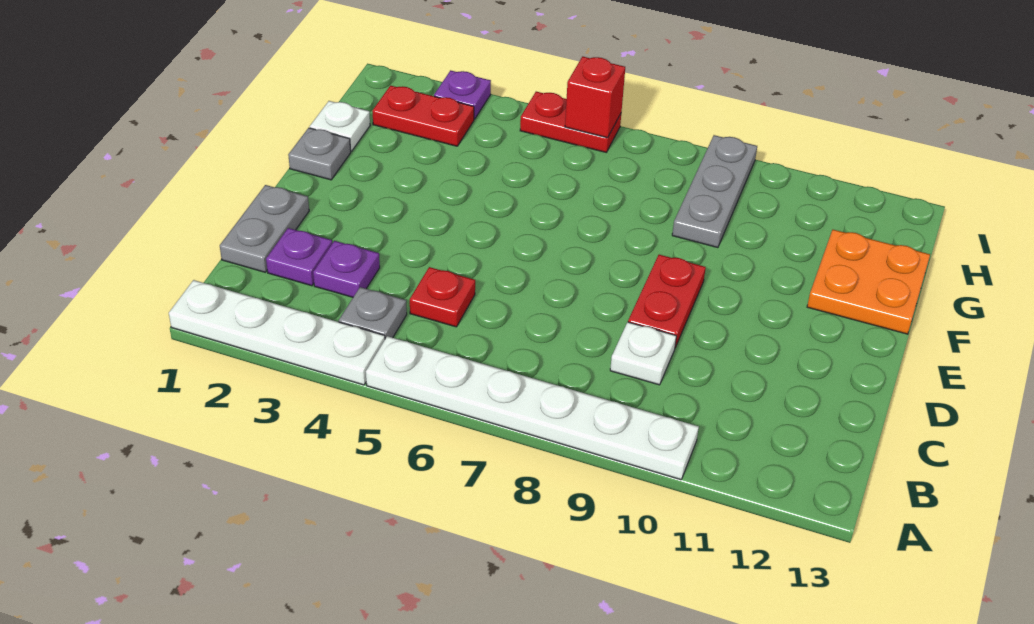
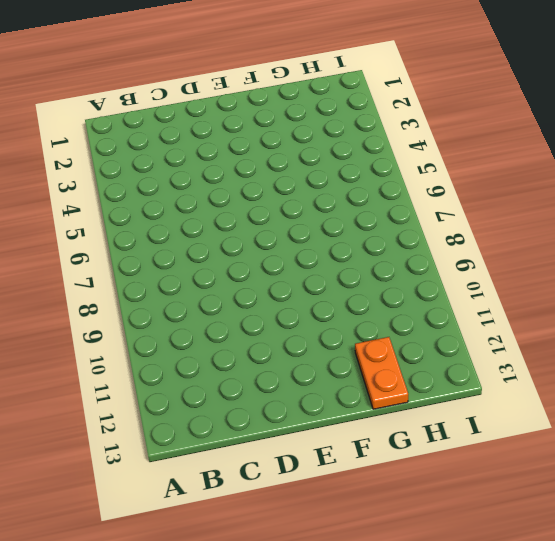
orange 1x2 plate [355,337,408,409] -> orange 2x2 plate [807,230,930,334]
none -> white 1x4 plate [169,280,385,385]
none -> white 1x6 plate [366,336,699,480]
none -> grey 1x1 plate [339,287,407,339]

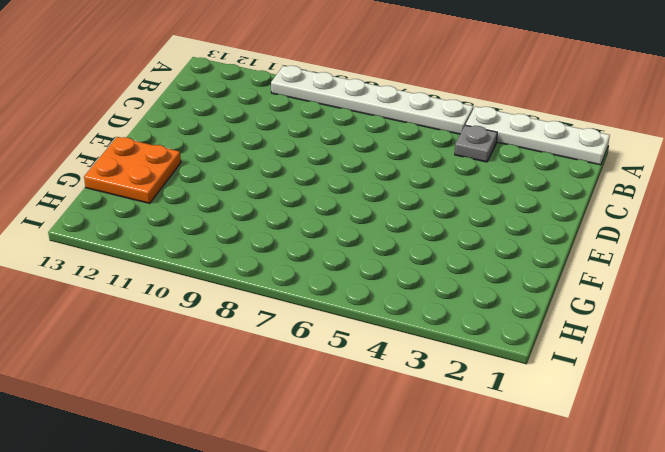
none -> grey 1x2 plate [220,185,309,272]
none -> purple 1x1 plate [266,228,332,286]
none -> purple 1x1 plate [313,241,380,297]

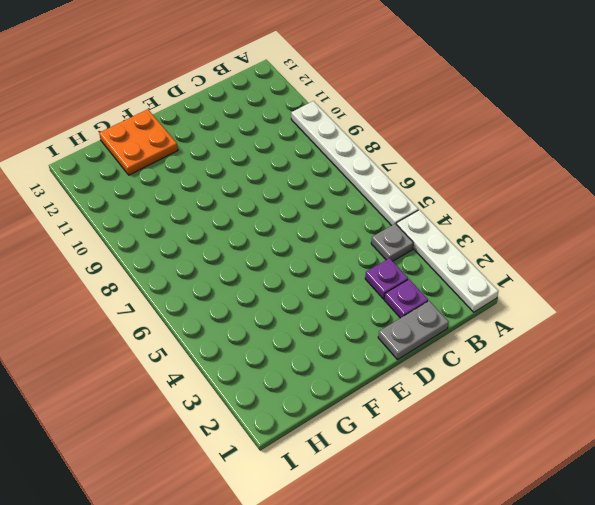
none -> red 1x1 plate [410,267,475,327]
none -> white 1x1 plate [610,322,676,385]
none -> red 1x2 plate [628,255,706,347]

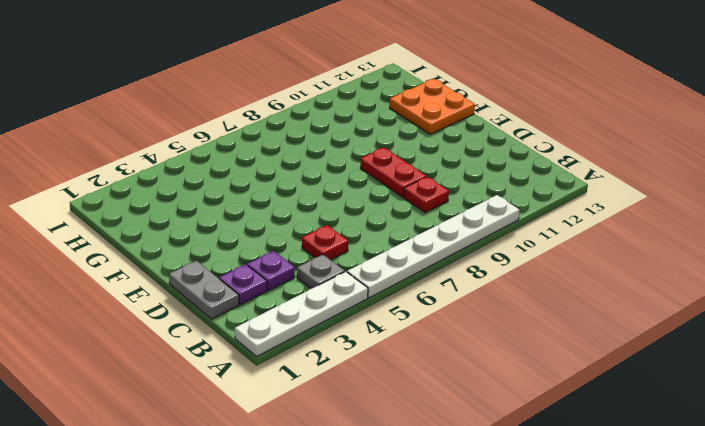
red 1x1 plate [404,177,449,213] -> white 1x1 plate [610,322,676,385]
none -> grey 1x1 plate [288,128,351,180]
none -> white 1x1 plate [310,101,370,151]
none -> grey 1x3 plate [672,135,757,248]

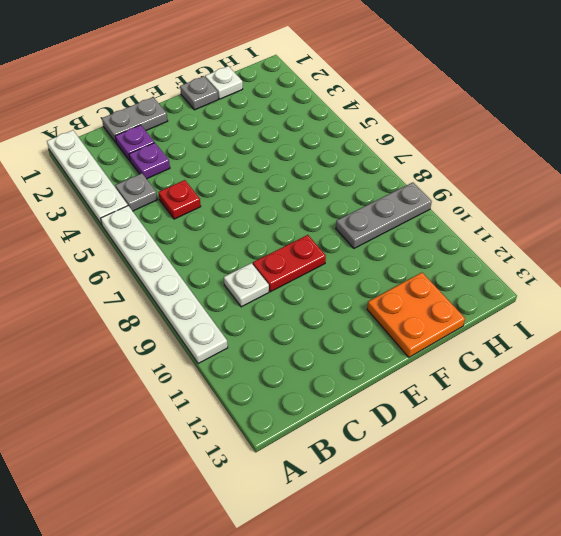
none -> red 1x2 plate [372,86,474,146]
none -> purple 1x1 plate [434,70,491,119]
none -> red 1x2 plate [520,92,621,152]

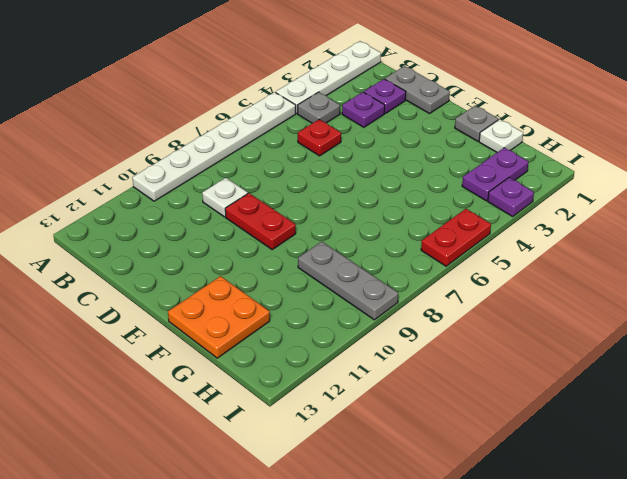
purple 1x2 plate [462,148,529,201] -> red 1x2 plate [372,86,474,146]
none -> red 1x1 brick [565,56,625,138]

